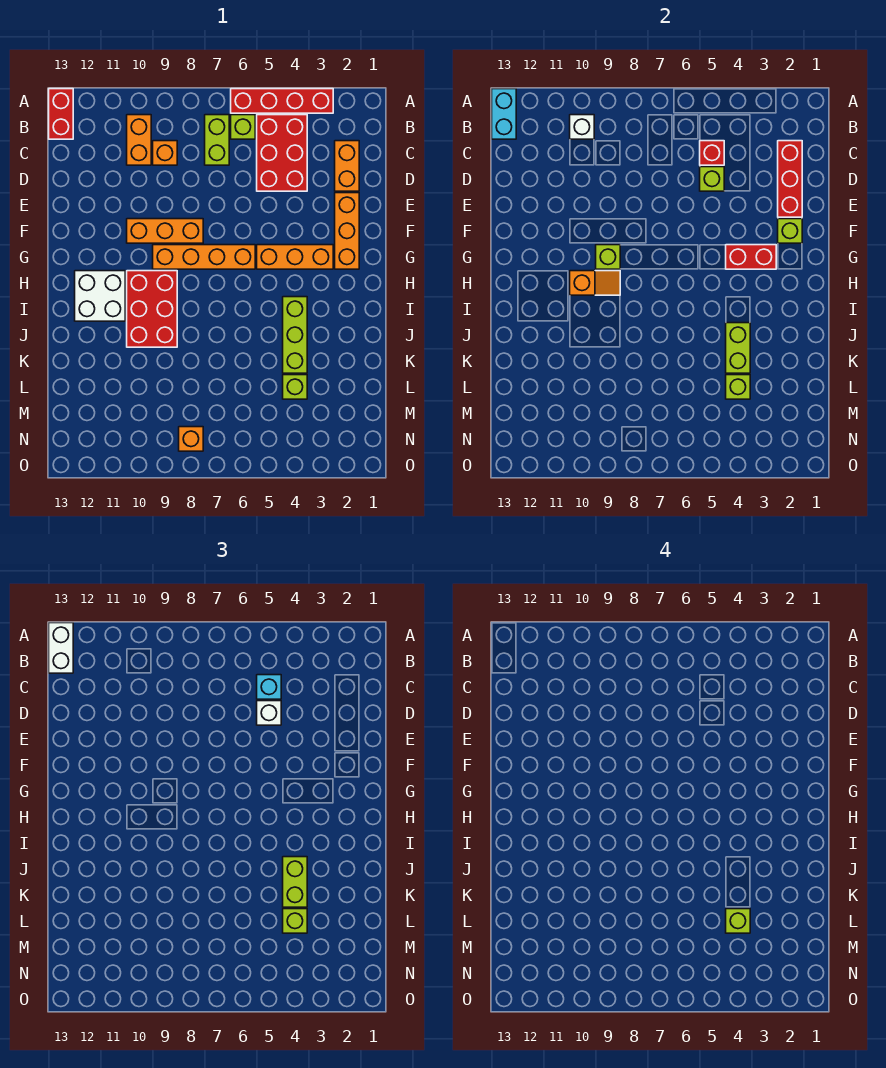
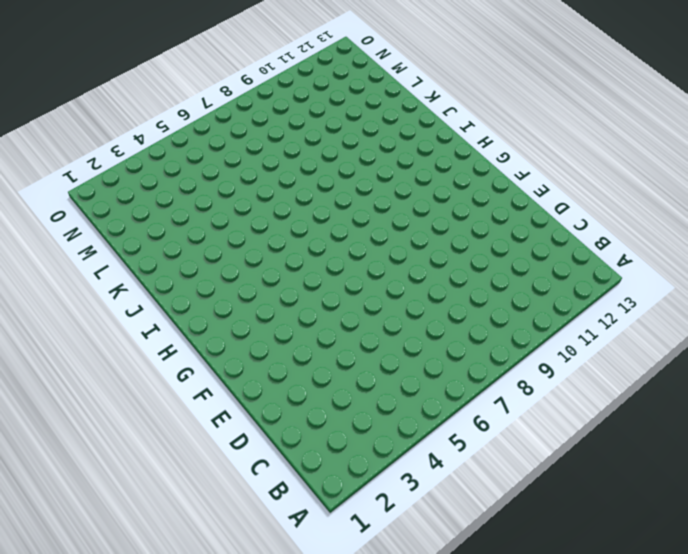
none -> red 1x4 brick [231,89,333,113]
none -> red 1x2 brick [49,89,73,139]
none -> red 2x3 brick [257,115,307,191]
none -> lime 1x1 brick [231,115,255,139]

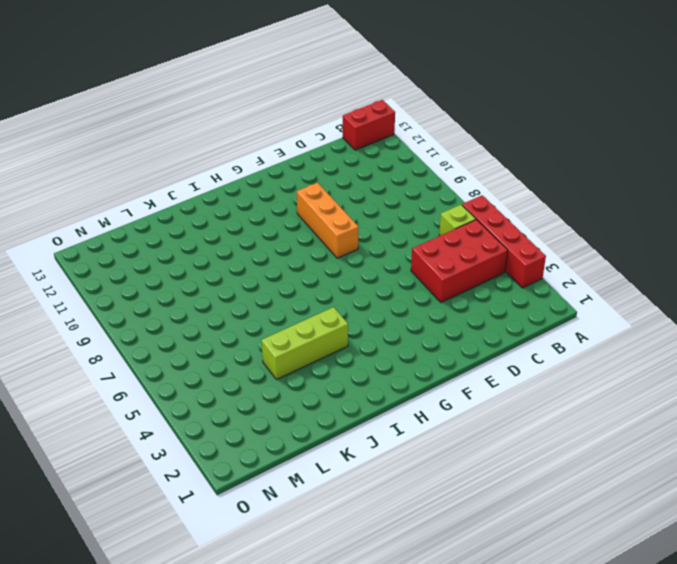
none -> lime 1x2 brick [205,115,229,165]
none -> orange 1x2 brick [127,115,151,165]
none -> orange 1x2 brick [335,141,359,191]
none -> orange 1x1 brick [153,141,177,165]

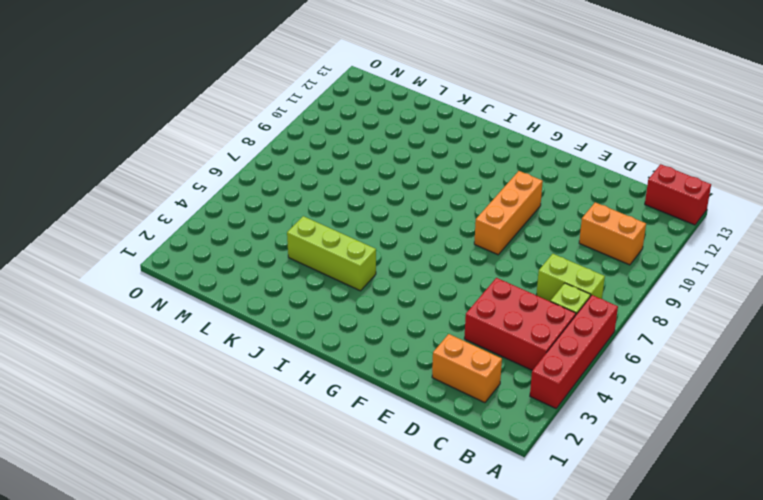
none -> orange 1x1 brick [153,141,177,165]
none -> orange 1x3 brick [335,193,359,269]
none -> orange 1x3 brick [257,245,333,269]
none -> orange 1x4 brick [153,245,255,269]

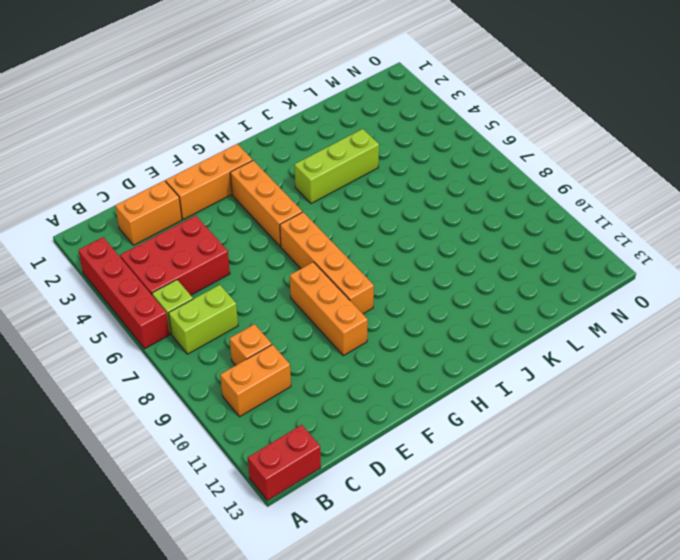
none -> red 2x3 brick [127,271,177,347]
none -> white 2x2 brick [75,271,125,321]
none -> lime 1x1 brick [283,375,307,399]
none -> orange 1x1 brick [179,427,203,451]

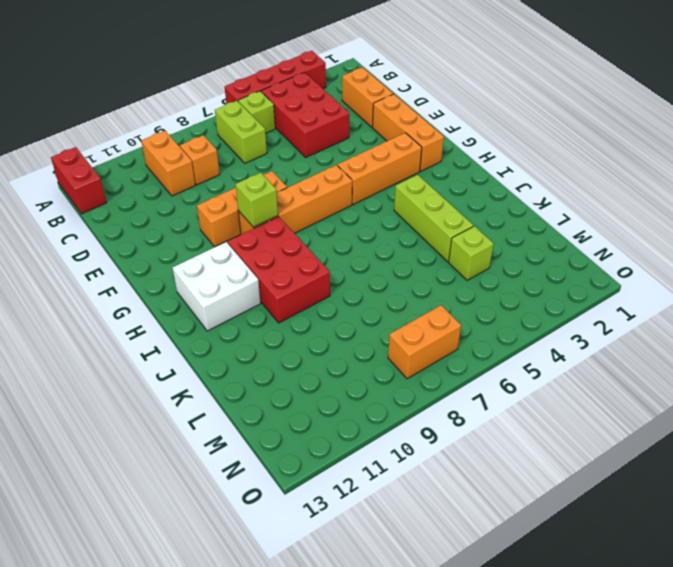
orange 1x2 brick [388,305,461,379] -> orange 1x1 brick [179,427,203,451]
none -> cyan 1x2 brick [492,89,516,139]
none -> white 1x1 brick [570,115,594,139]
none -> red 1x3 brick [778,141,802,217]
none -> red 1x1 brick [700,141,724,165]

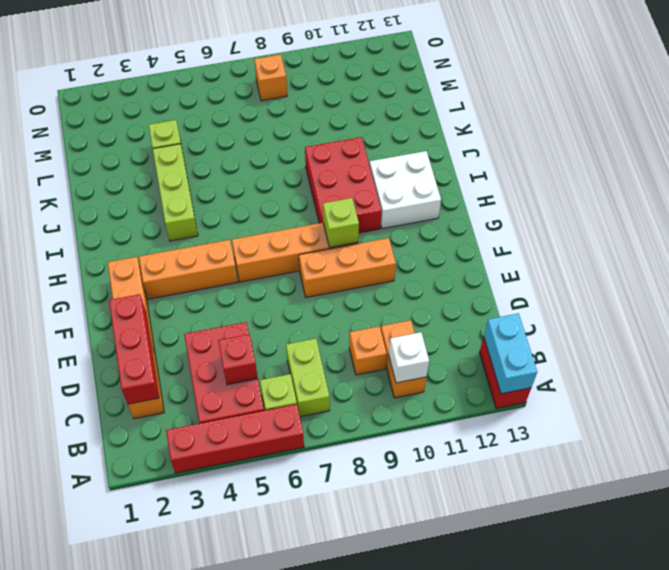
none -> lime 1x1 brick [700,167,724,191]
none -> lime 1x1 brick [778,219,802,243]
none -> red 1x2 brick [726,245,776,269]
none -> orange 1x2 slope [570,271,620,295]

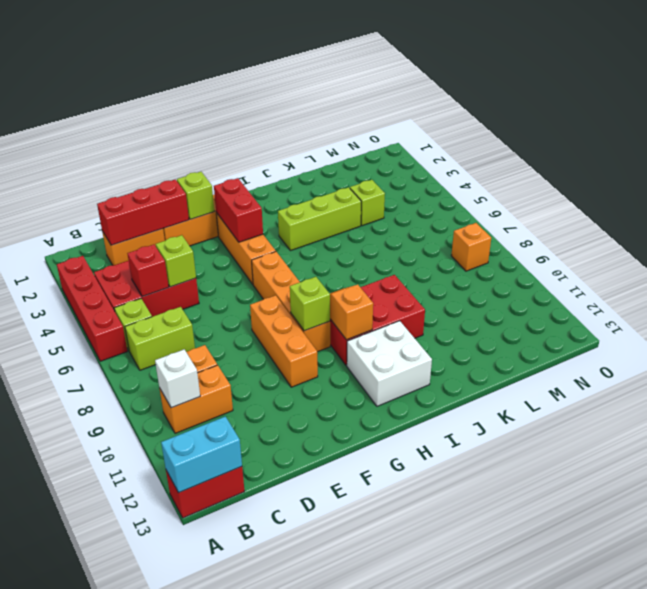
none -> lime 1x2 brick [726,323,750,373]
none -> lime 1x1 brick [726,375,750,399]
none -> white 1x2 brick [49,623,73,673]
none -> cyan 1x1 brick [257,675,281,699]

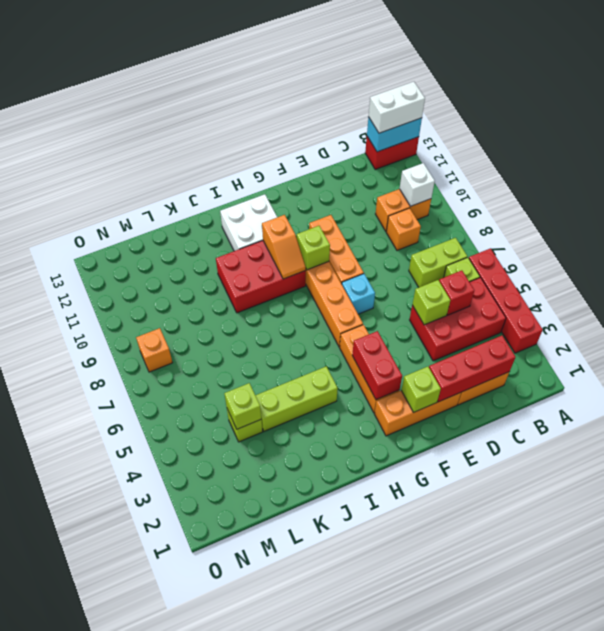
cyan 1x1 brick [342,274,375,314] -> cyan 1x1 brick moved to [257,675,281,699]
none -> lime 1x2 brick [726,323,750,373]
none -> white 1x1 brick [257,701,281,725]
none -> lime 1x2 brick [283,857,307,907]
none -> lime 1x1 brick [283,909,307,933]

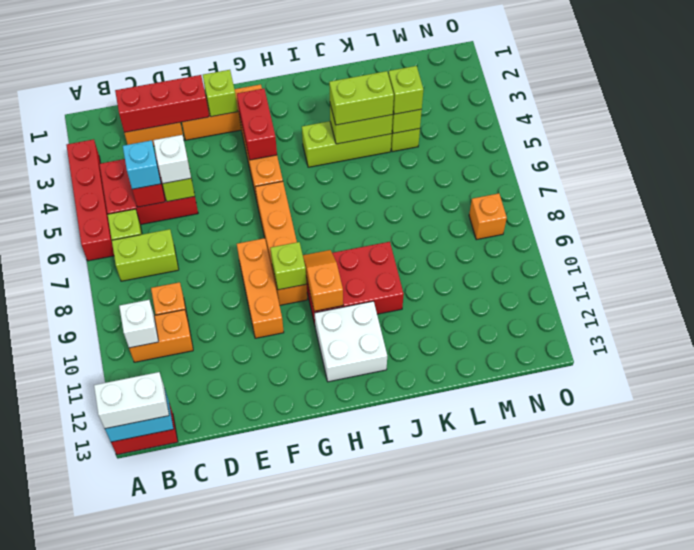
none -> lime 1x1 brick [726,909,750,933]

